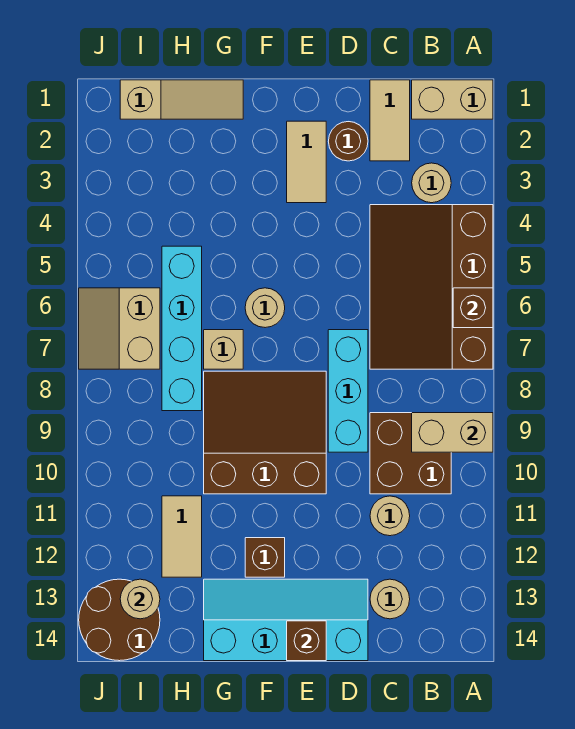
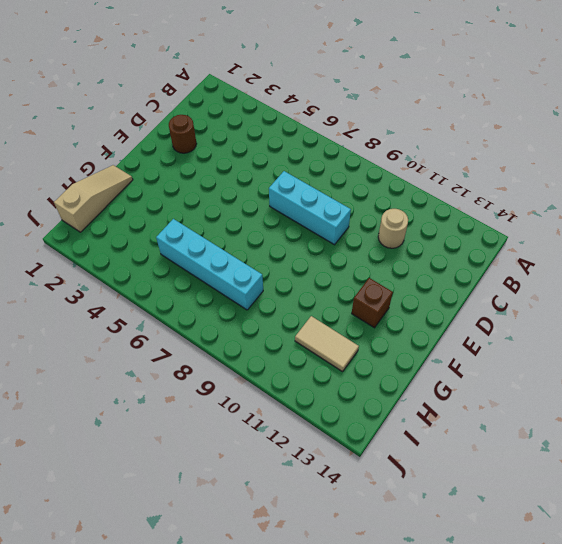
none -> tan 1x2 brick [412,80,493,119]
none -> brown 3x4 slope [370,205,493,369]
none -> tan 1x1 round brick [412,163,451,203]

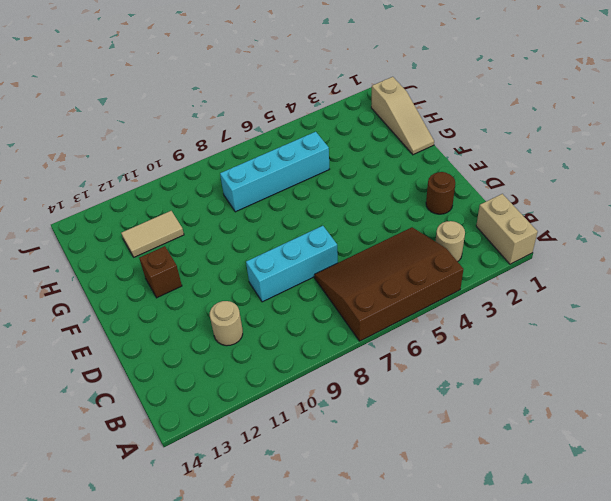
none -> brown 2x2 brick [370,413,451,494]
none -> tan 1x2 tile [370,80,410,161]
none -> tan 1x1 round brick [370,579,410,619]

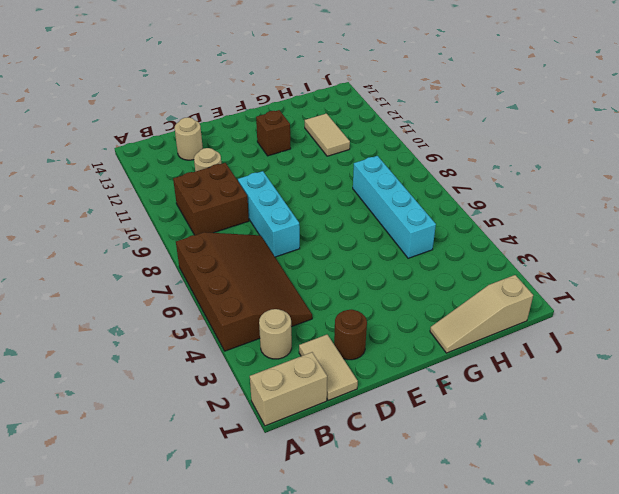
none -> cyan 2x4 slope [204,579,368,661]
none -> tan 1x2 tile [287,121,326,203]
none -> brown 3x3 slope [204,371,326,494]

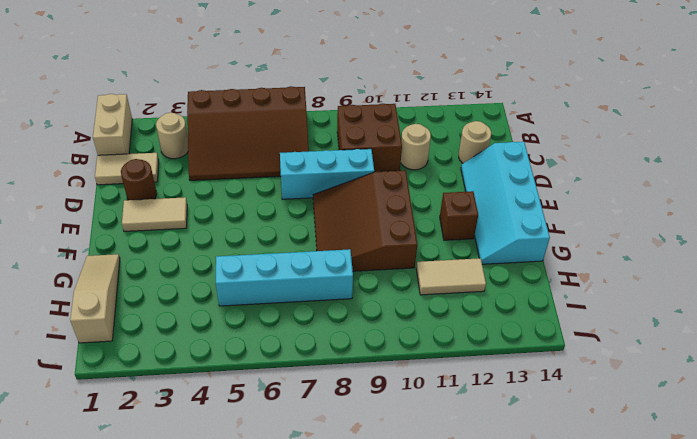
none -> tan 1x1 round brick [245,288,285,328]
none -> tan 1x1 brick [204,330,243,369]
none -> tan 2x2 slope [79,288,160,369]

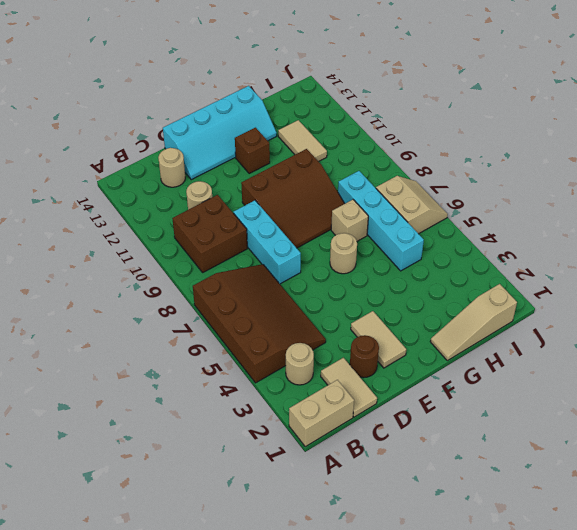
none -> brown 2x2 round brick [79,579,160,661]
none -> brown 1x1 brick [453,288,493,328]
none -> tan 1x2 brick [412,413,493,452]

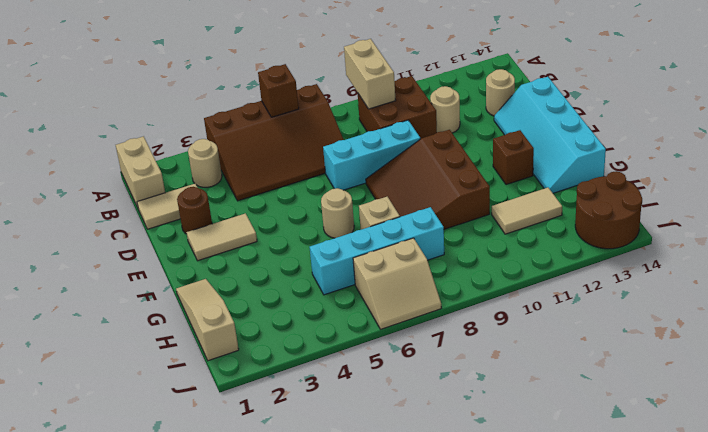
none -> brown 1x1 brick [287,621,326,661]
none -> tan 1x1 round brick [120,579,160,619]

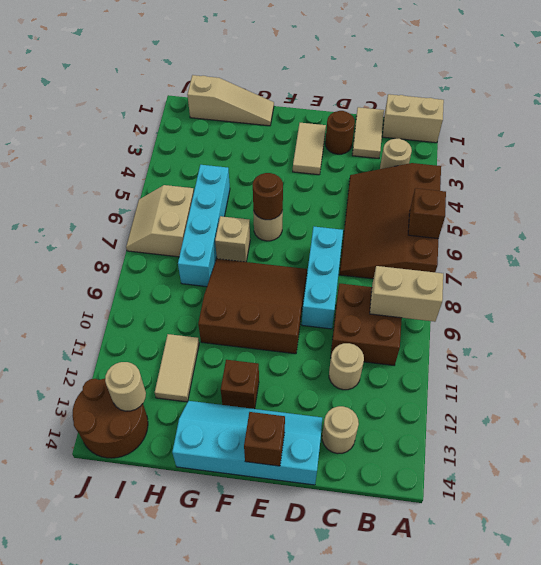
brown 1x1 round brick [253,173,283,220] -> none

